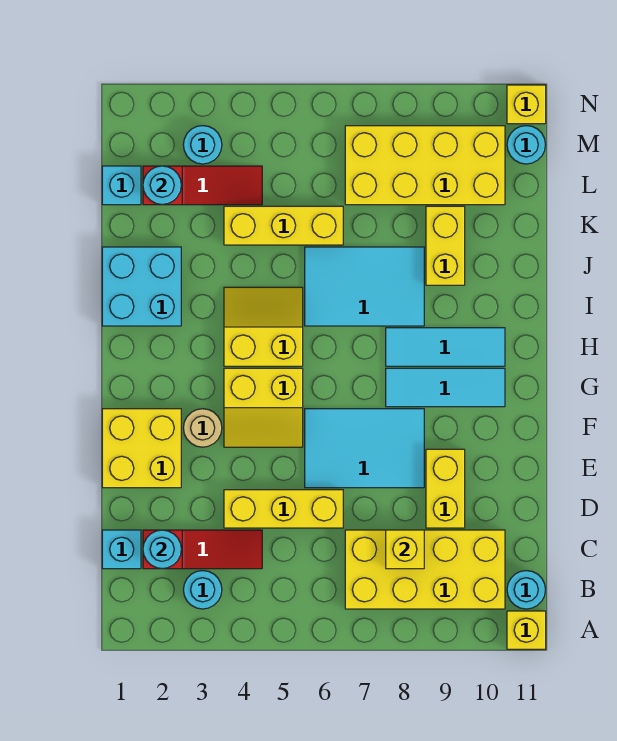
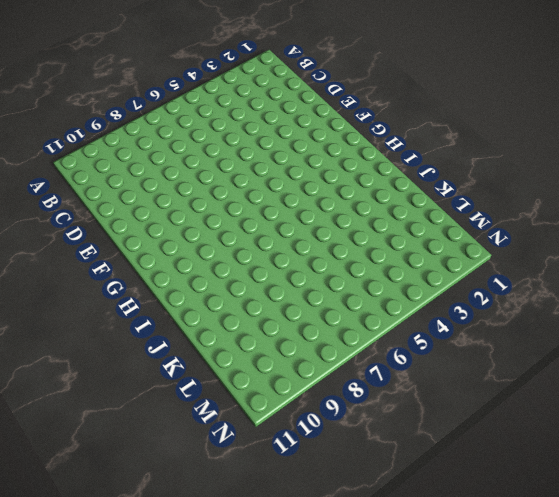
none -> yellow 1x1 brick [507,611,546,649]
none -> cyan 1x1 round brick [183,571,222,609]
none -> yellow 2x4 brick [345,530,505,609]

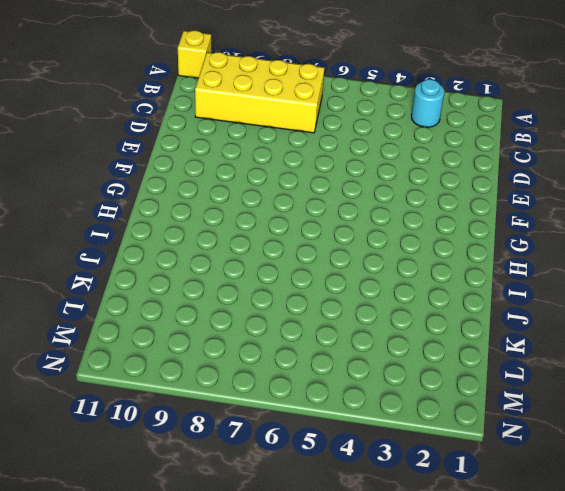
none -> cyan 1x1 round brick [507,571,545,609]
none -> cyan 1x1 brick [102,530,141,569]
none -> red 1x3 slope [143,530,262,569]

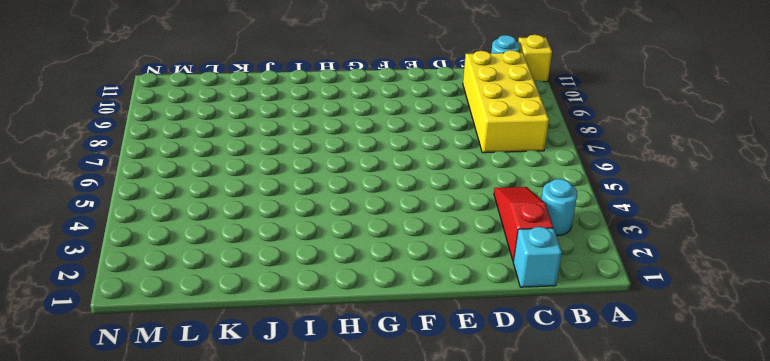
none -> yellow 1x3 brick [224,490,343,528]
none -> yellow 1x2 brick [426,449,465,528]
none -> yellow 2x2 brick [102,409,181,488]

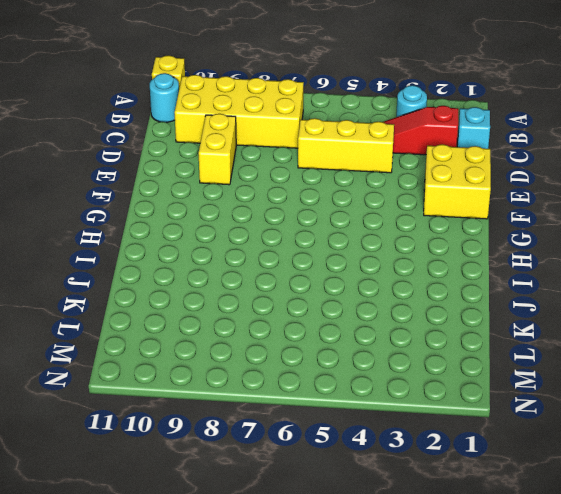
none -> cyan 2x3 tile [305,409,424,488]
none -> tan 1x1 round brick [183,409,222,447]
none -> yellow 2x2 slope [224,368,303,447]

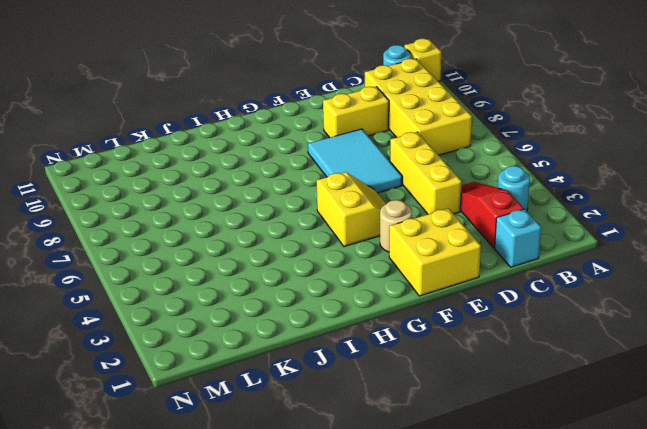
none -> cyan 1x3 tile [386,368,505,407]
none -> yellow 2x2 slope [224,287,303,366]
none -> cyan 1x3 tile [386,328,505,366]

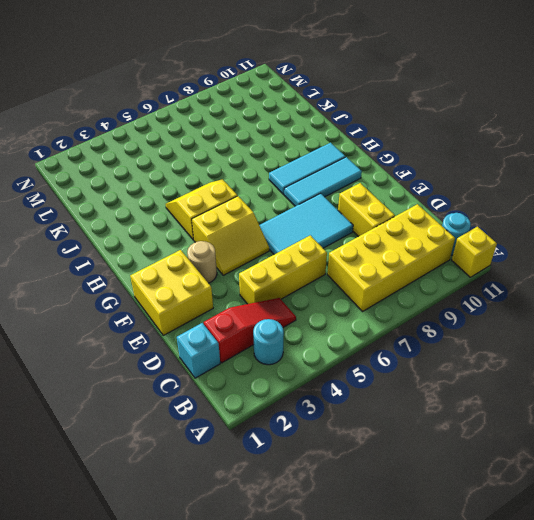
none -> cyan 2x2 brick [102,247,181,326]
none -> cyan 2x3 tile [305,247,424,326]
none -> yellow 1x2 brick [426,206,465,285]

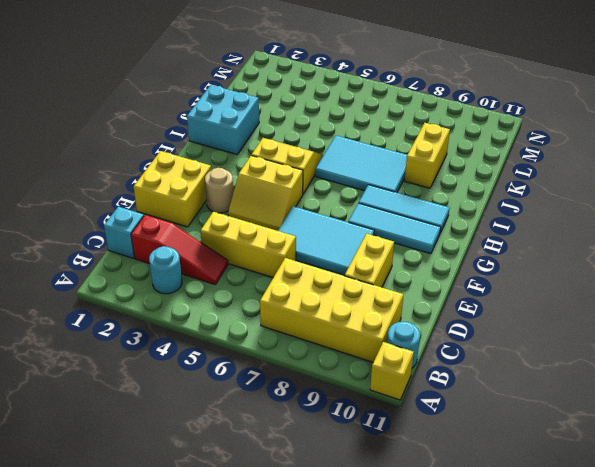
none -> yellow 1x3 brick [224,206,343,245]
none -> cyan 1x1 brick [102,166,141,205]
none -> red 1x3 slope [143,166,262,205]

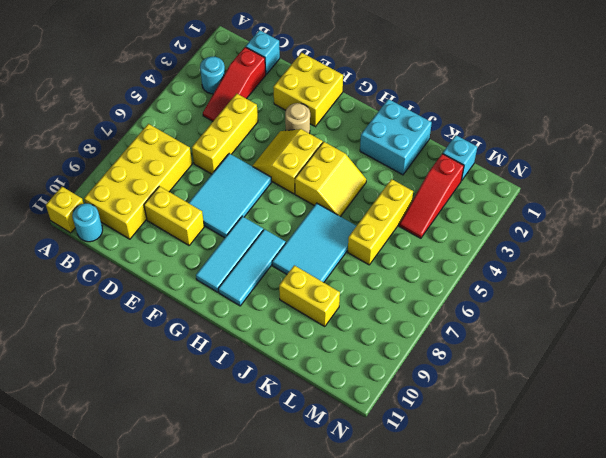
none -> yellow 2x4 brick [345,126,505,205]
none -> cyan 1x1 round brick [183,126,222,164]
none -> cyan 1x1 round brick [507,126,545,164]

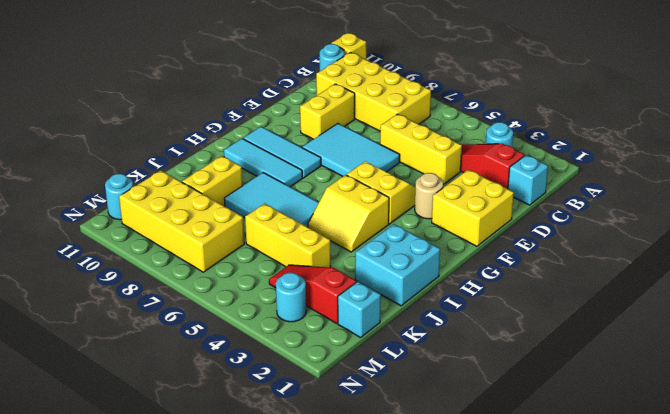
none -> yellow 1x1 brick [507,85,546,124]
none -> cyan 1x1 round brick [143,530,181,569]
none -> yellow 1x1 brick [386,530,424,569]

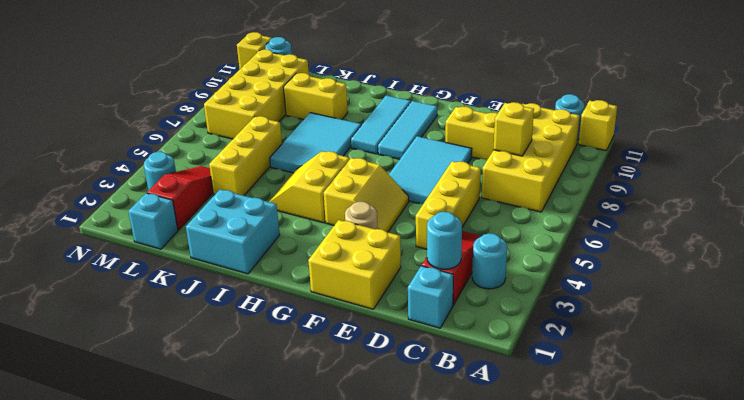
none -> cyan 1x1 round brick [143,166,181,204]

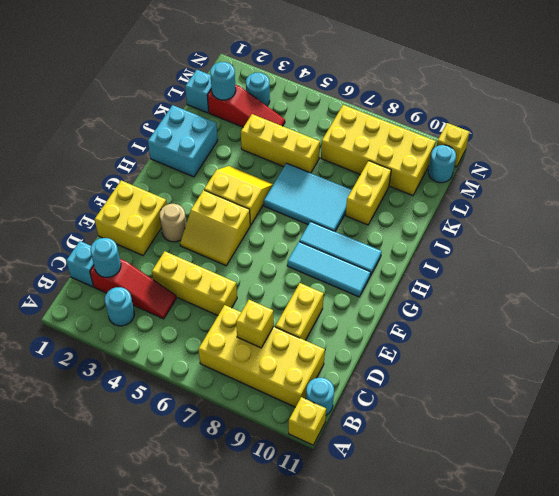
none -> cyan 2x3 tile [305,409,424,488]

